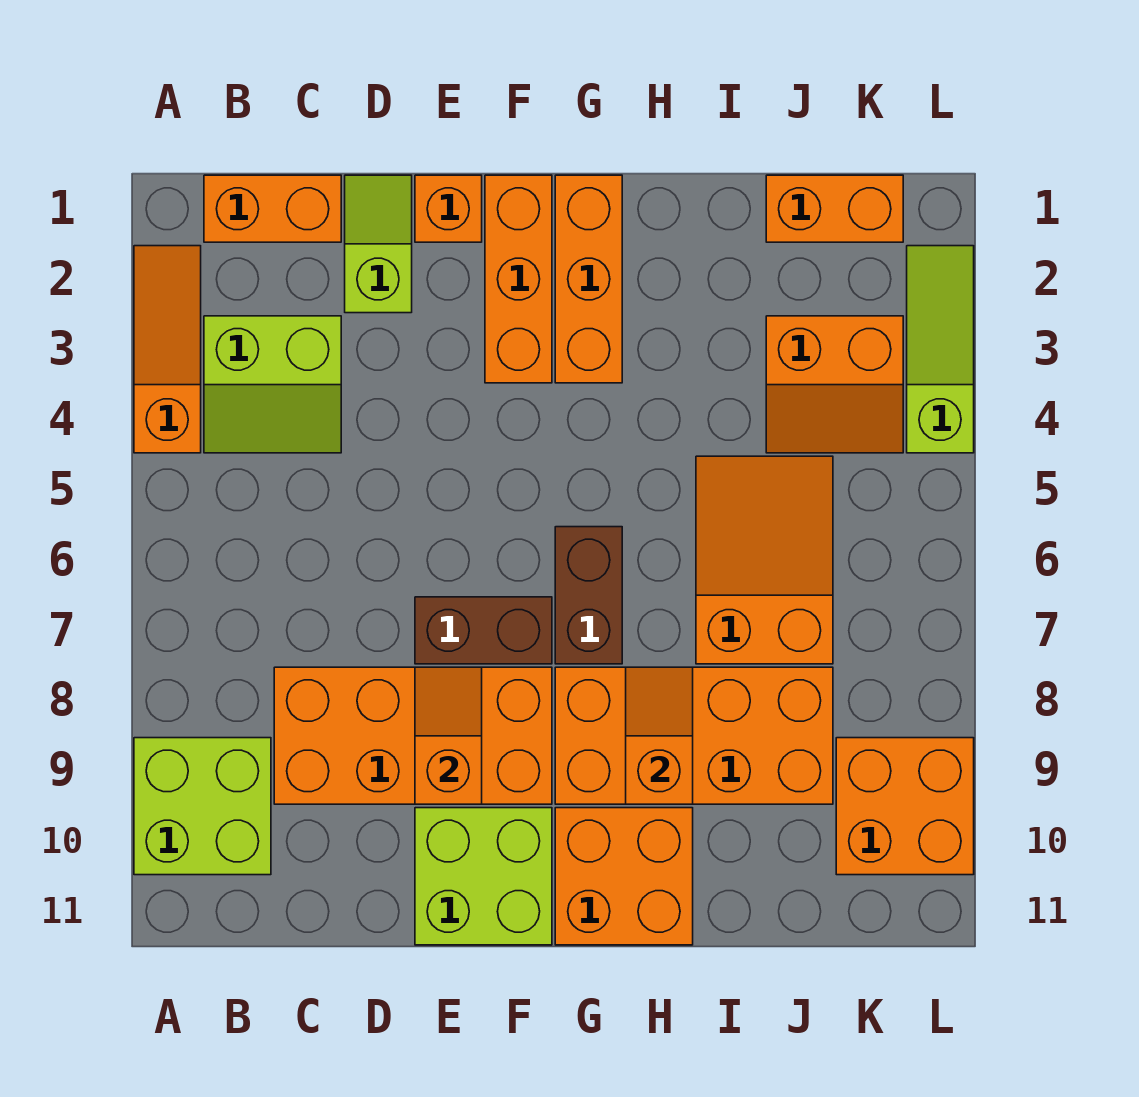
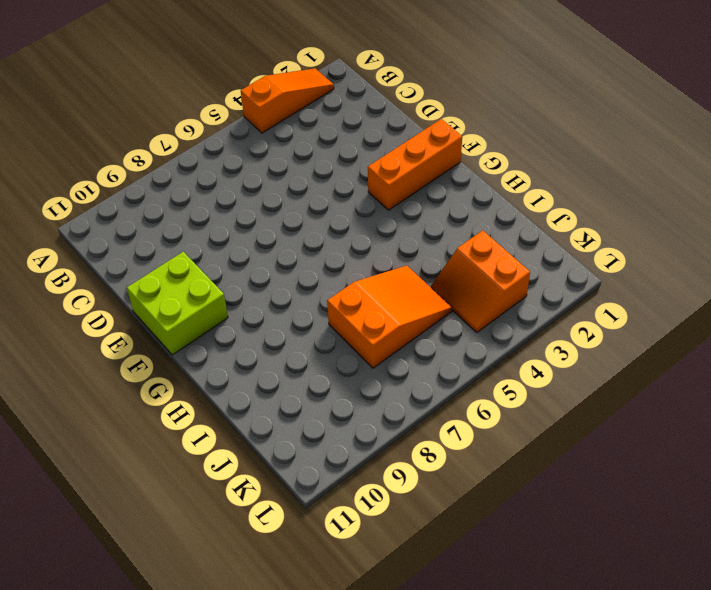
none -> lime 2x2 brick [134,738,271,875]
none -> orange 1x2 brick [204,175,341,242]
none -> lime 2x2 slope [204,316,341,453]

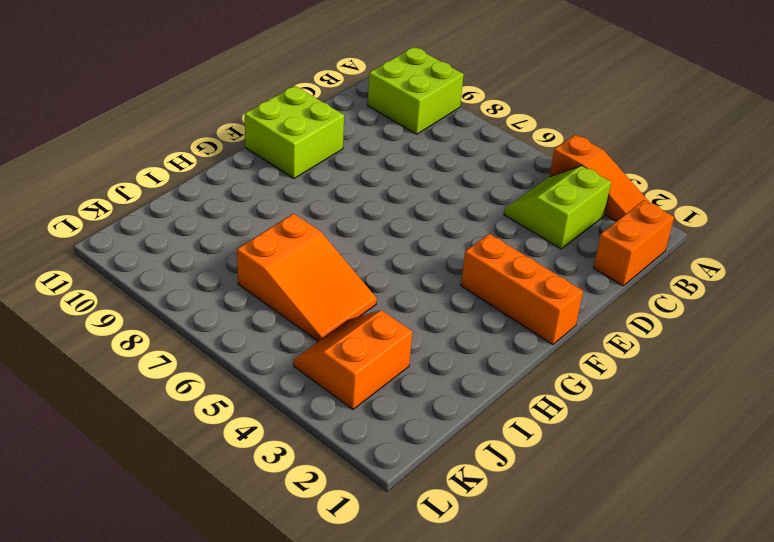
none -> orange 2x4 brick [274,667,552,804]
none -> lime 1x2 slope [345,175,412,313]
none -> orange 1x1 brick [415,175,482,242]

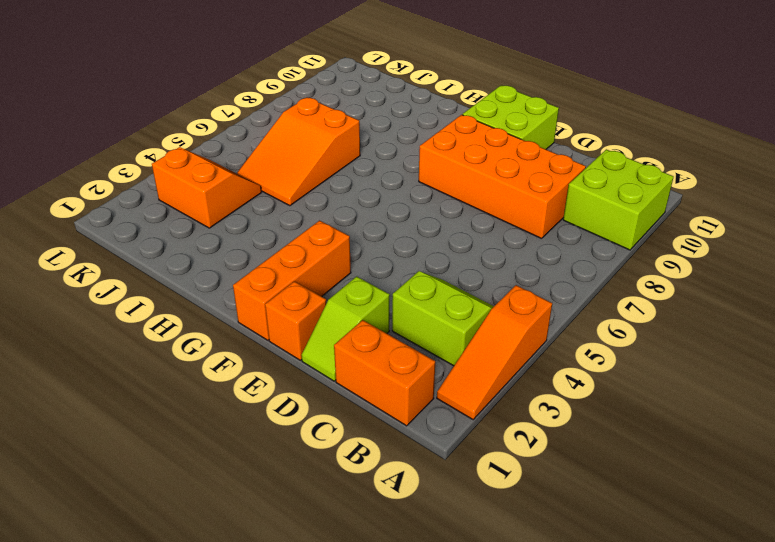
none -> brown 1x2 brick [415,597,552,664]
none -> orange 1x3 brick [555,175,622,383]
none -> brown 1x2 brick [555,527,622,664]

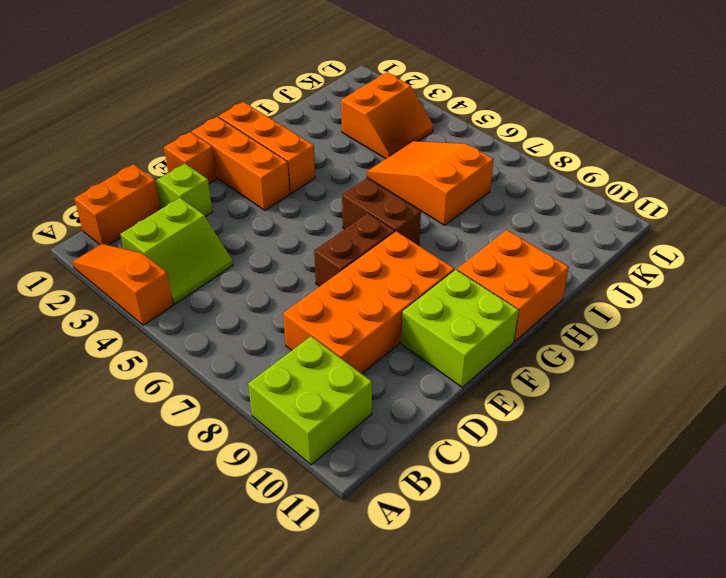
none -> orange 2x4 brick [555,667,833,804]
none -> orange 1x2 brick [766,175,903,242]
none -> orange 2x2 brick [836,738,974,875]

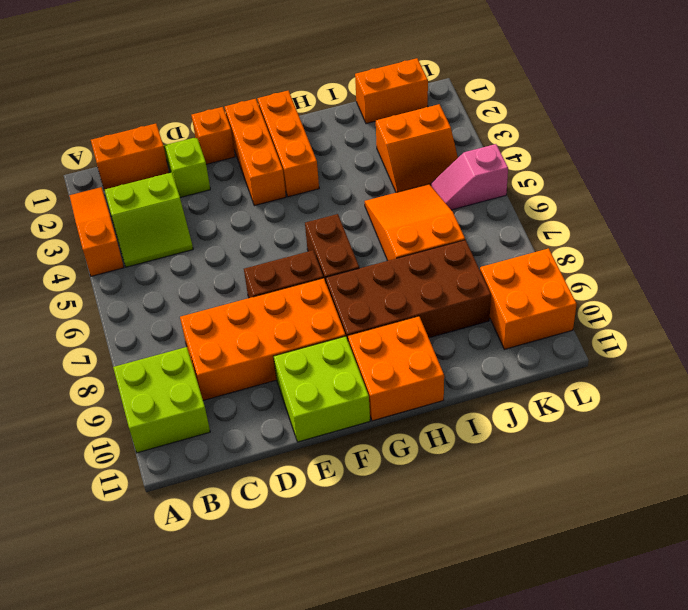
brown 2x4 brick [326,240,491,340] -> orange 2x4 brick [555,667,833,804]
pink 1x2 slope [431,144,508,210] -> none
none -> lime 1x3 slope [907,246,974,453]
none -> orange 1x2 slope [415,667,482,804]
none -> orange 1x2 slope [626,667,693,804]

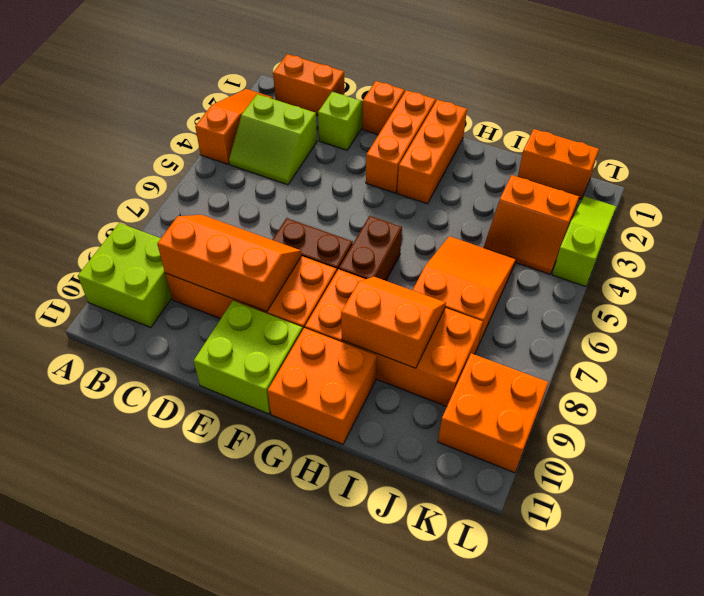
orange 2x3 slope [157,215,302,312] -> orange 1x2 slope [415,667,482,804]
orange 2x2 slope [341,277,446,368] -> orange 1x2 slope [626,667,693,804]

